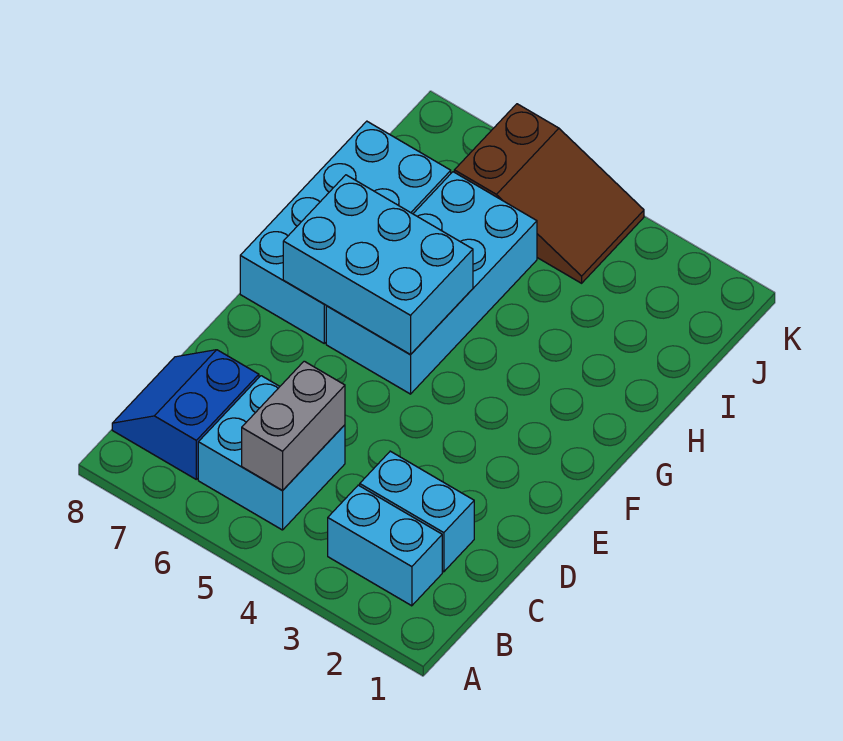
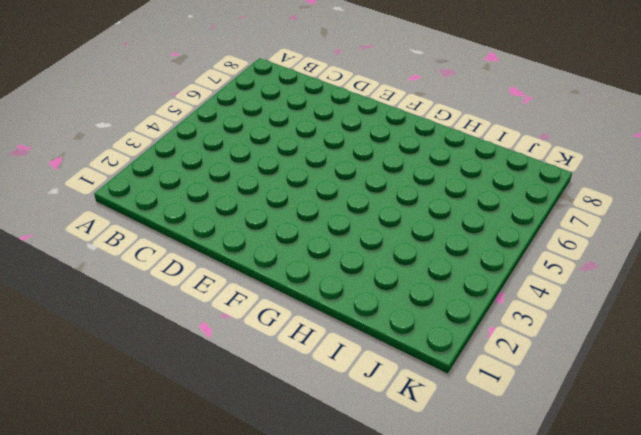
none -> cyan 1x2 brick [328,485,442,606]
none -> cyan 2x2 brick [198,376,345,530]

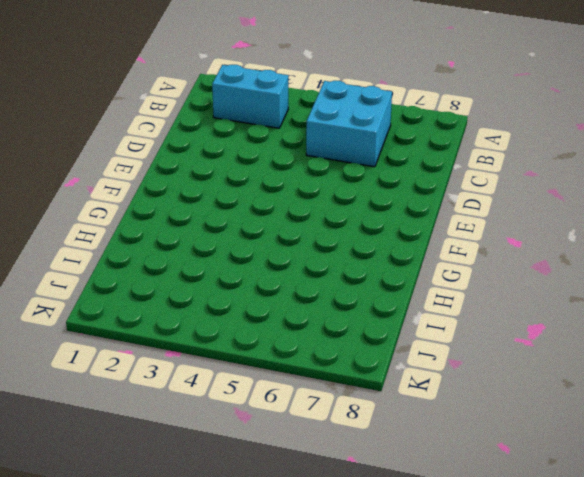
none -> blue 2x2 slope [112,350,259,479]
none -> cyan 1x2 brick [360,451,474,572]

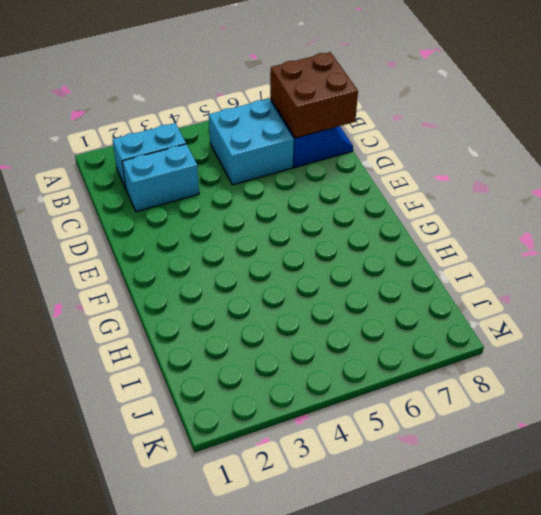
brown 2x2 brick [270,52,358,138] -> none
none -> cyan 2x4 brick [326,172,537,394]
none -> cyan 2x4 brick [240,121,451,343]

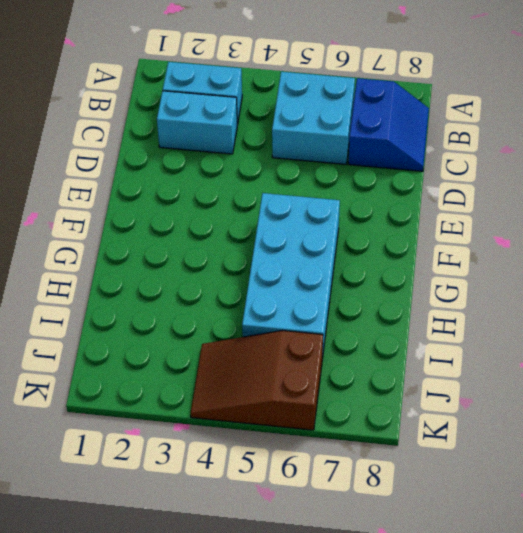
none -> cyan 2x4 brick [240,121,451,343]
none -> grey 1x2 brick [242,361,345,491]

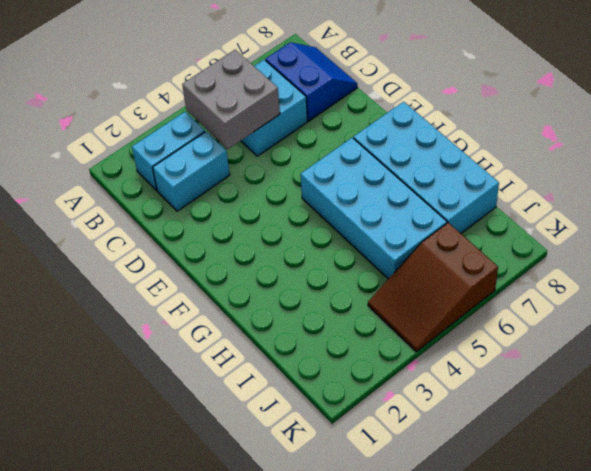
grey 2x2 brick [182,50,280,149] -> grey 1x2 brick [242,361,345,491]
none -> cyan 2x3 brick [283,175,473,354]

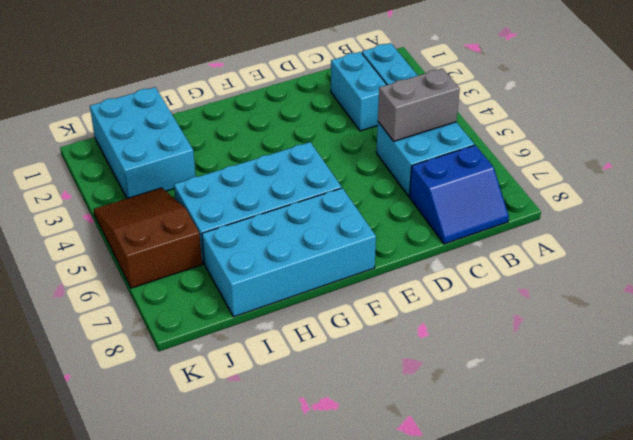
cyan 2x3 brick [90,87,196,198] -> cyan 2x3 brick moved to [283,175,473,354]

